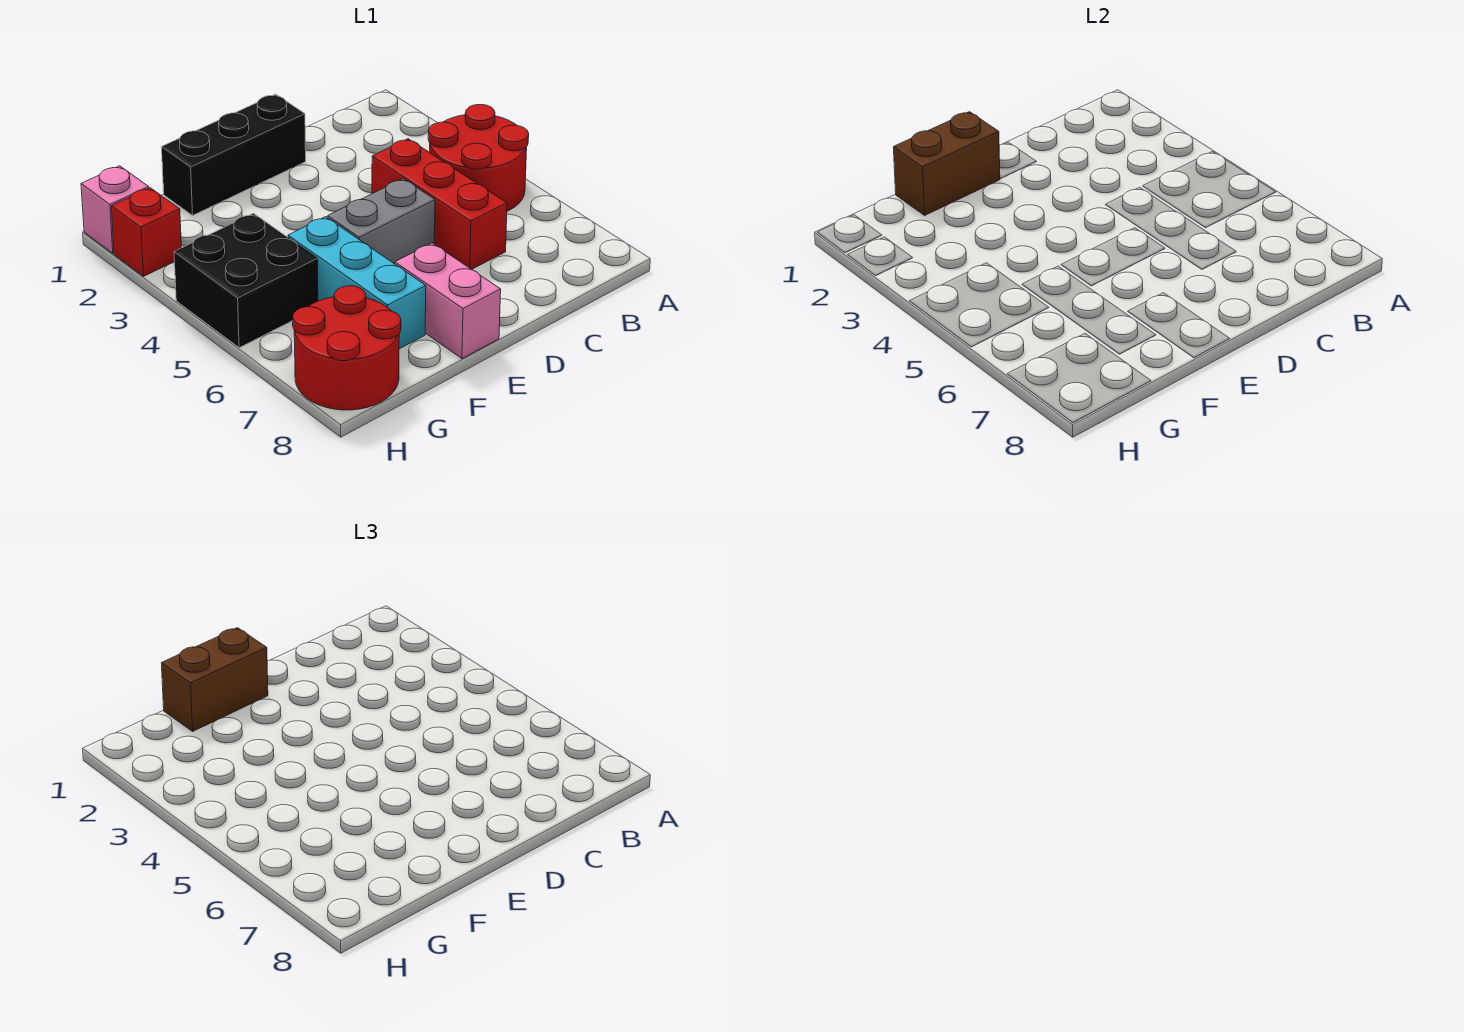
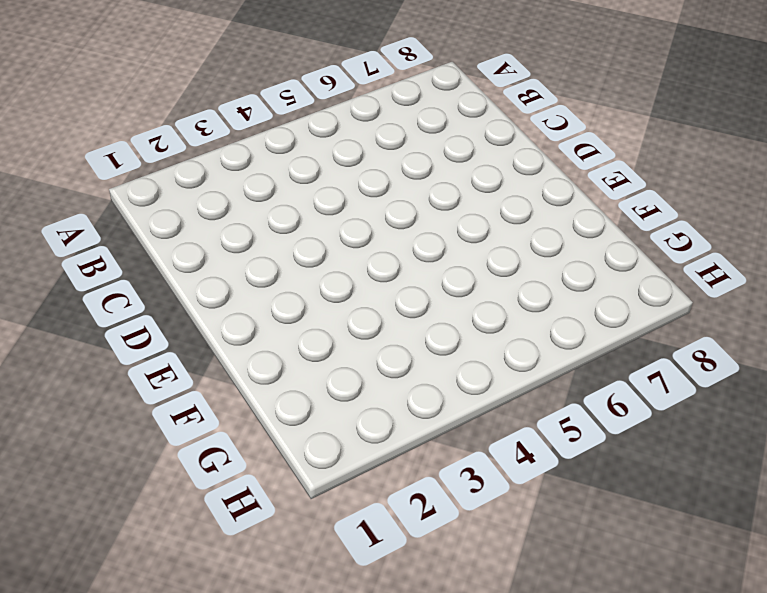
none -> red 2x2 round brick [428,105,529,211]
none -> red 1x3 brick [372,139,507,269]
none -> black 1x3 brick [162,94,306,215]

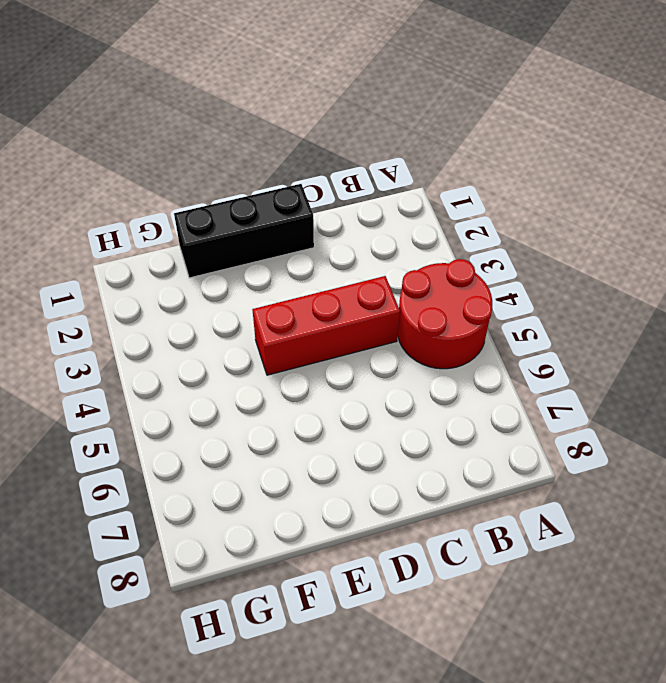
red 1x3 brick [252,276,400,375] -> red 1x3 brick turned to [372,139,507,269]
none -> grey 1x2 brick [328,179,435,264]
none -> pink 1x2 brick [395,243,501,358]
none -> cyan 1x3 brick [288,217,426,349]

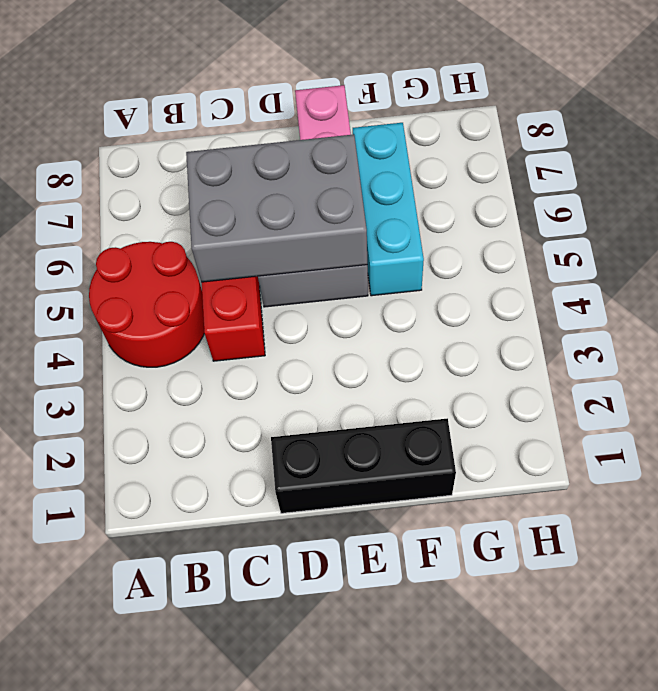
grey 2x3 brick [186,134,367,282] -> none
none -> black 2x2 brick [174,213,318,348]
none -> red 2x2 round brick [293,286,401,410]
none -> pink 1x1 brick [81,166,149,253]

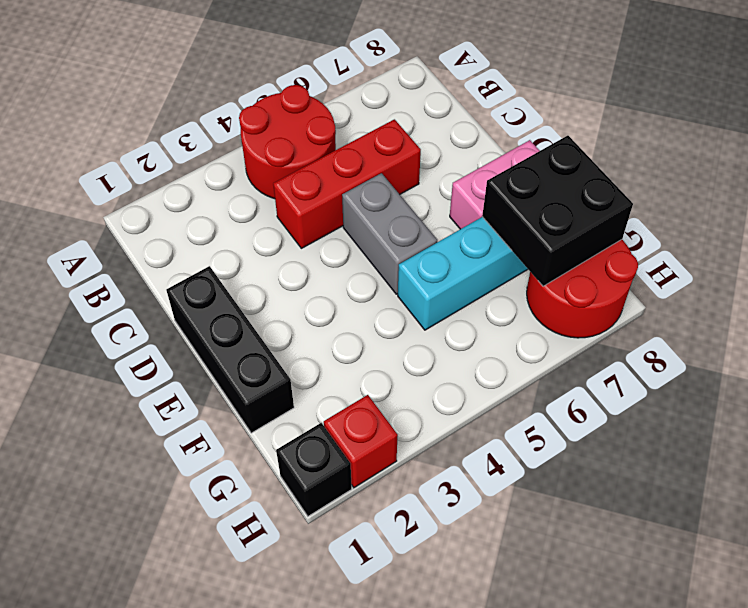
black 2x2 brick [482,136,633,286] -> black 2x2 brick moved to [174,213,318,348]
black 1x1 brick [276,423,352,516] -> pink 1x1 brick [81,166,149,253]
none -> brown 1x2 brick [894,112,1000,215]
none -> brown 1x2 brick [162,628,268,731]

